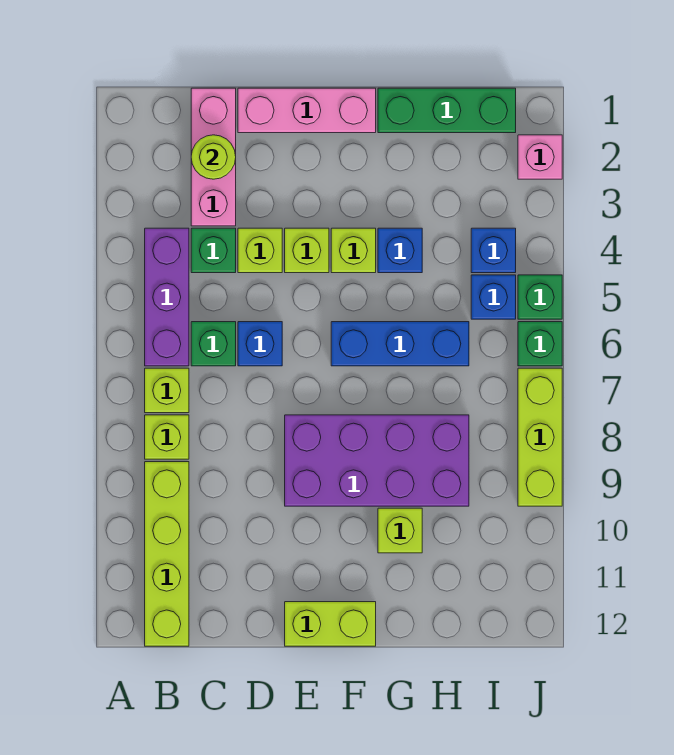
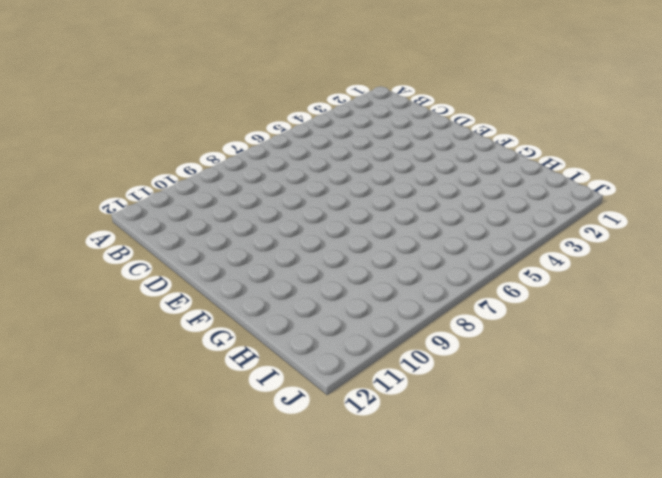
none -> purple 1x3 brick [145,228,189,366]
none -> lime 1x1 brick [145,368,189,413]
none -> lime 1x1 brick [145,415,189,459]

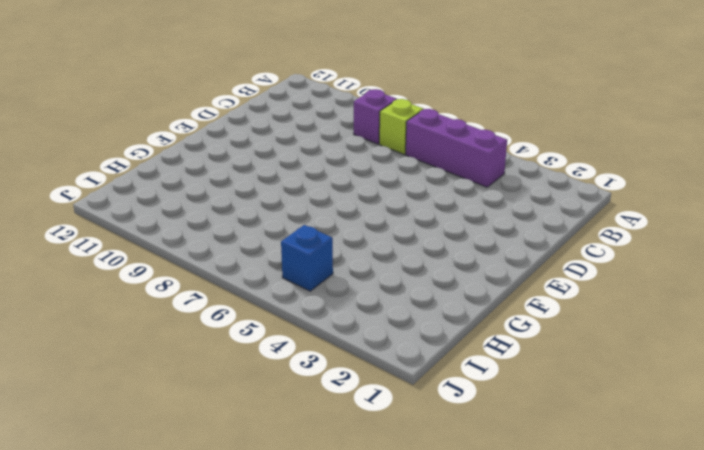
purple 1x1 brick [354,89,397,144] -> lime 1x1 brick [145,415,189,459]
none -> lime 1x4 brick [145,462,189,646]
none -> pink 1x3 brick [191,88,236,226]
none -> green 1x1 brick [191,228,236,273]

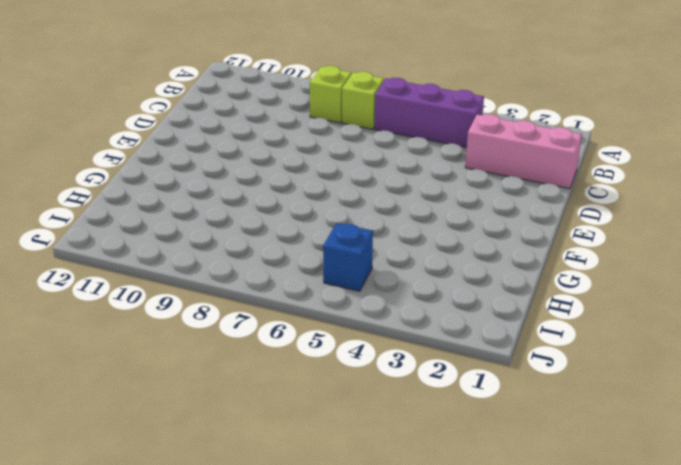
none -> lime 1x4 brick [145,462,189,646]
none -> green 1x1 brick [191,228,236,273]
none -> green 1x1 brick [191,322,236,366]

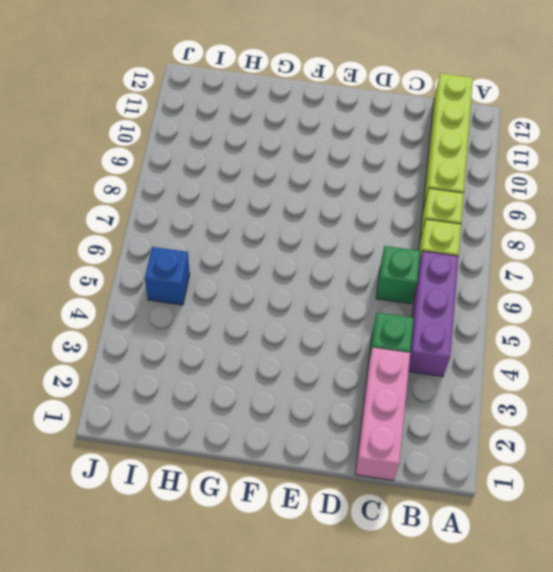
none -> pink 1x3 brick [238,88,376,133]
none -> lime 1x1 brick [238,228,282,273]
none -> blue 1x1 brick [238,322,282,366]

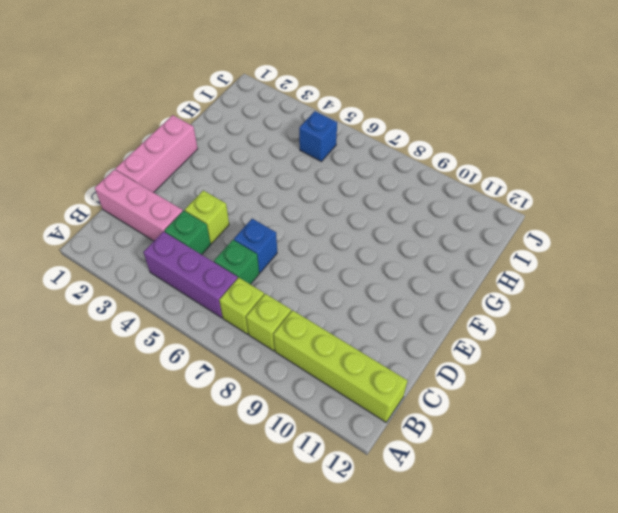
none -> lime 1x1 brick [285,228,329,273]
none -> purple 2x4 brick [285,415,469,506]
none -> lime 1x2 brick [285,602,376,646]

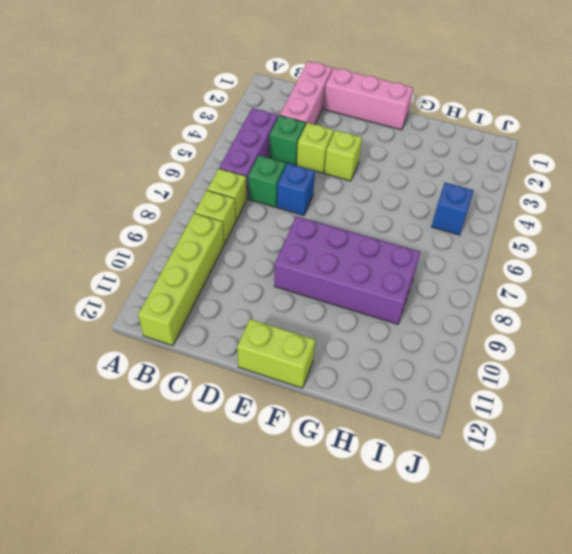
none -> lime 1x1 brick [331,228,376,273]
none -> blue 1x3 brick [331,322,469,366]
none -> green 1x3 brick [378,88,516,133]

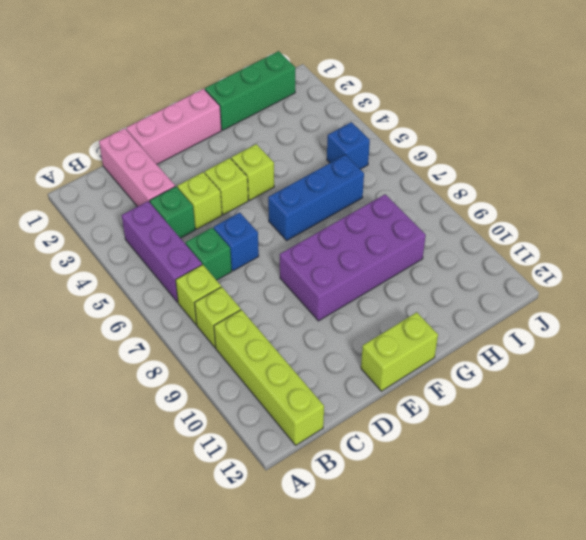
none -> blue 1x1 brick [378,228,422,273]
none -> lime 1x1 brick [378,508,422,553]
none -> blue 1x1 brick [471,228,516,273]

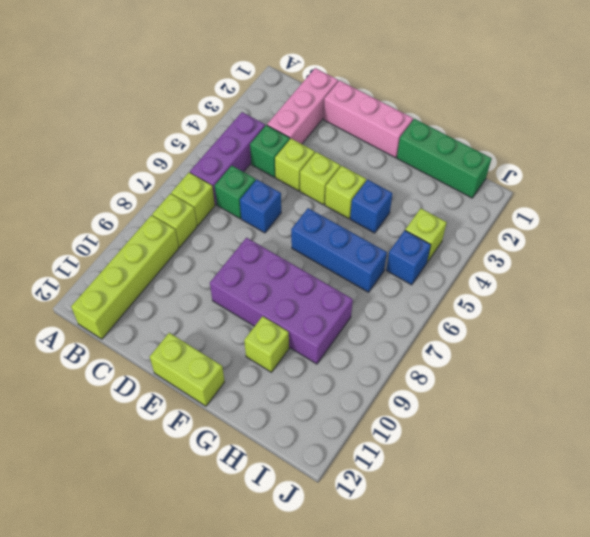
lime 1x1 brick [405,208,447,262] -> blue 1x1 brick [471,228,516,273]
none -> pink 1x1 brick [518,135,562,179]
none -> green 1x1 brick [518,275,562,319]
none -> green 1x1 brick [518,322,562,366]

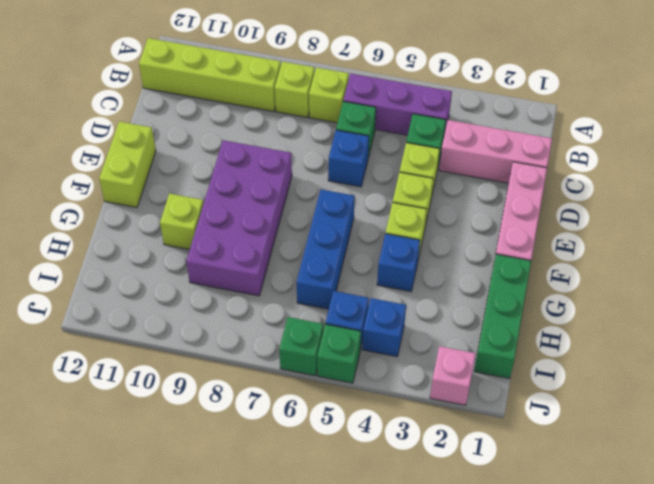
none -> lime 1x3 brick [518,368,562,506]
none -> lime 1x1 round brick [191,135,236,179]

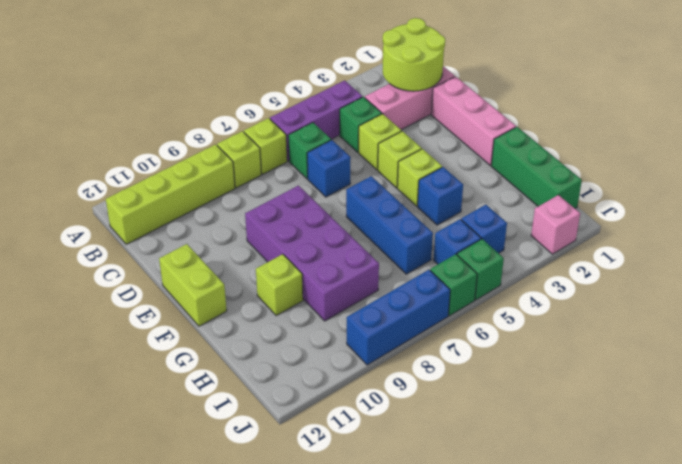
lime 2x2 round brick [383,18,445,91] -> lime 1x1 round brick [191,135,236,179]
blue 1x3 brick [347,270,450,365] -> lime 1x3 brick [518,368,562,506]

